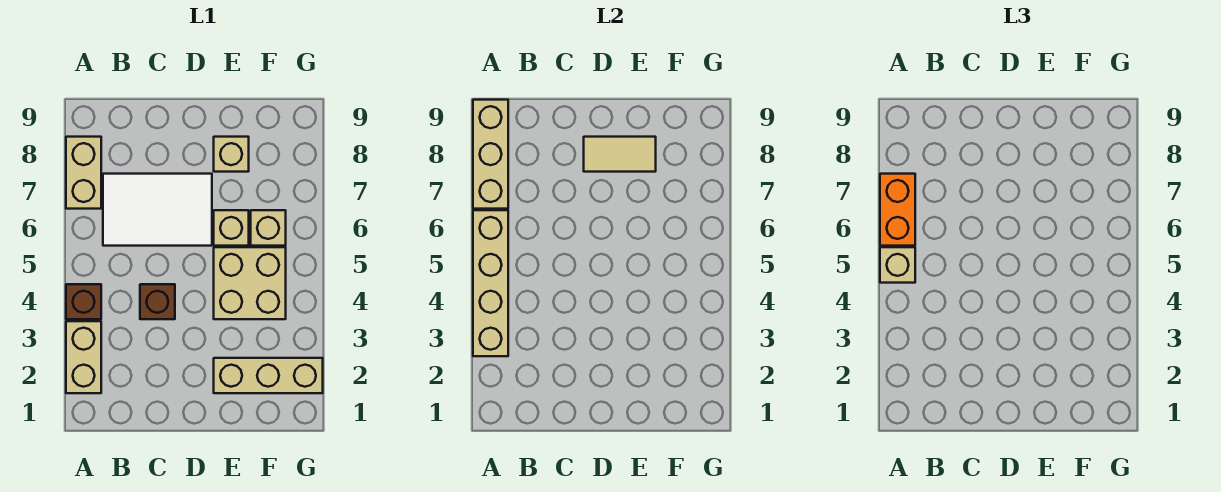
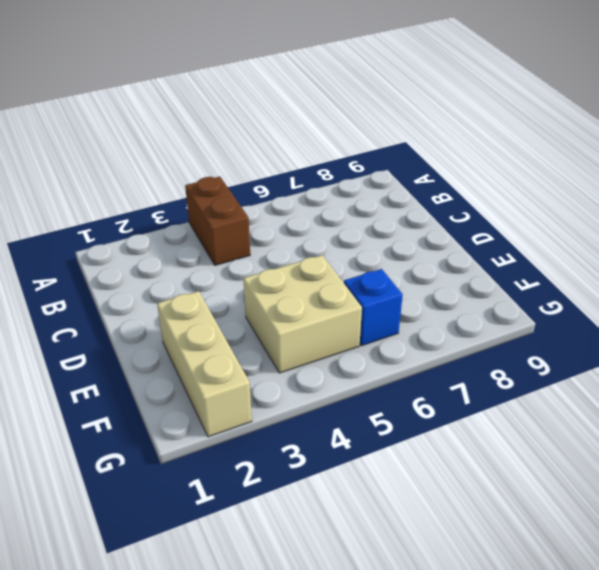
brown 1x2 brick [185,177,250,265] -> brown 1x1 brick [66,284,101,319]
blue 1x1 brick [344,269,403,346] -> tan 1x1 brick [251,210,286,246]
none -> tan 1x2 brick [66,321,101,393]
none -> tan 1x2 brick [66,137,101,209]
none -> white 2x3 tile [103,174,212,246]

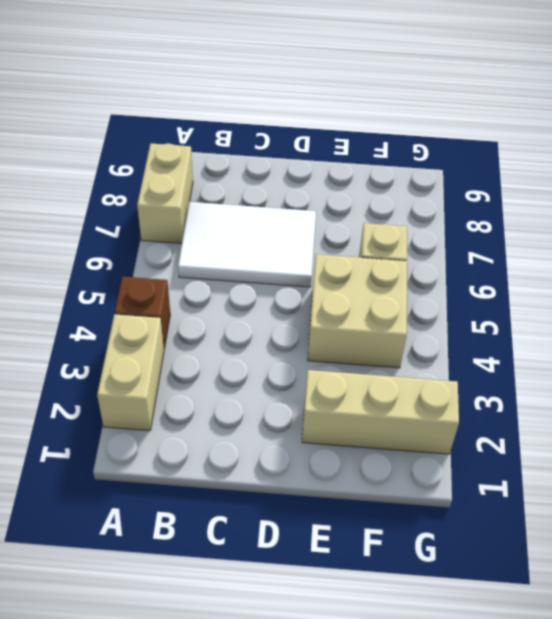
none -> brown 1x1 brick [140,284,175,319]
none -> tan 1x1 brick [214,210,249,246]
none -> tan 1x1 brick [214,137,249,172]

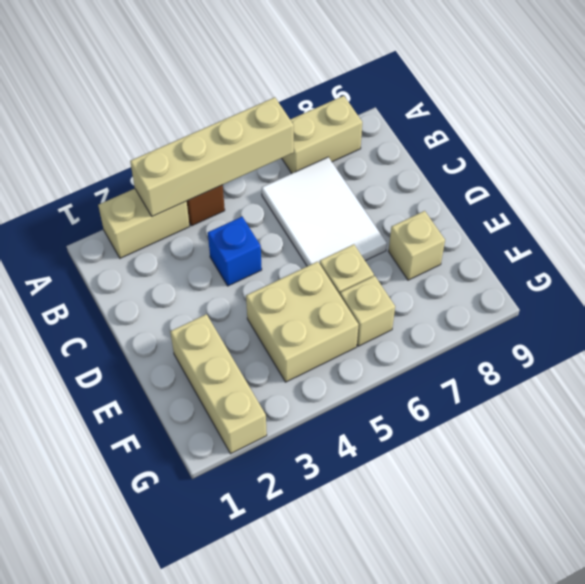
blue 1x1 brick [208,217,262,286] -> brown 1x1 brick [140,284,175,319]
none -> tan 1x3 brick [473,100,508,209]
none -> tan 1x2 tile [584,137,656,172]
none -> tan 1x1 brick [880,247,915,283]

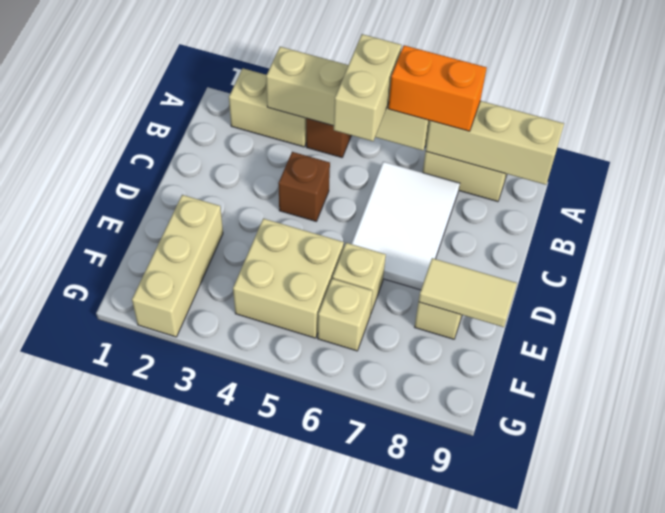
tan 1x2 brick [334,34,402,141] -> tan 1x1 brick [880,247,915,283]
tan 1x2 tile [419,258,517,327] -> tan 1x2 tile turned to [584,137,656,172]

